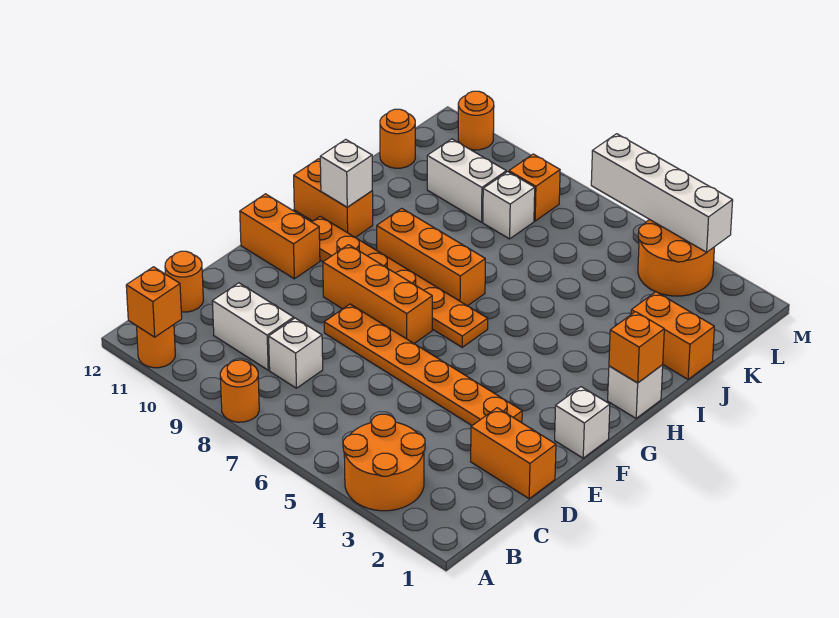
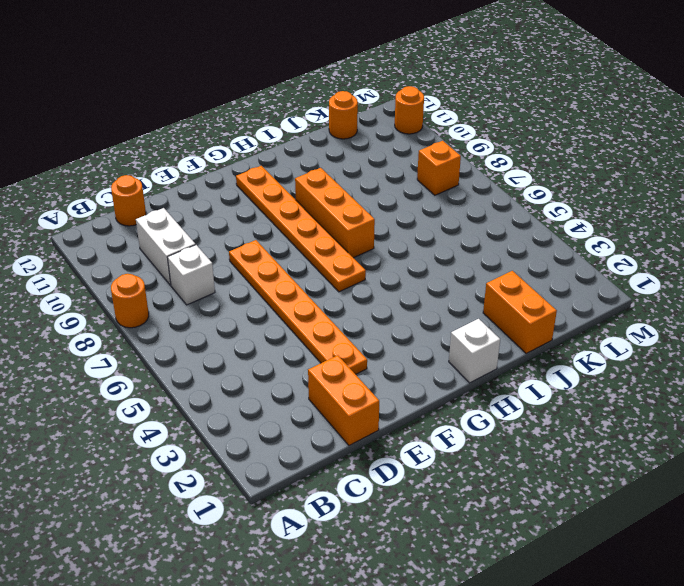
none -> orange 2x2 round brick [343,414,425,511]
none -> orange 1x1 round brick [137,325,175,368]
none -> white 1x1 brick [555,387,610,458]

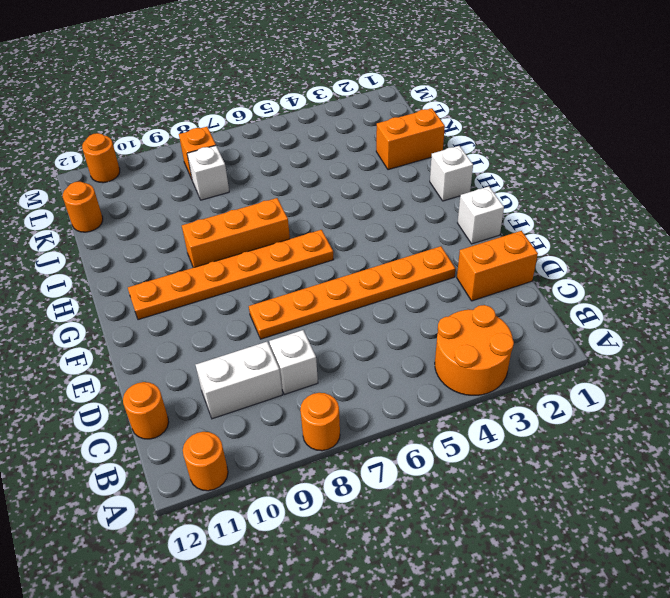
none -> orange 1x3 brick [323,245,432,343]
none -> orange 1x2 brick [240,194,320,279]
none -> orange 1x2 brick [294,159,373,237]

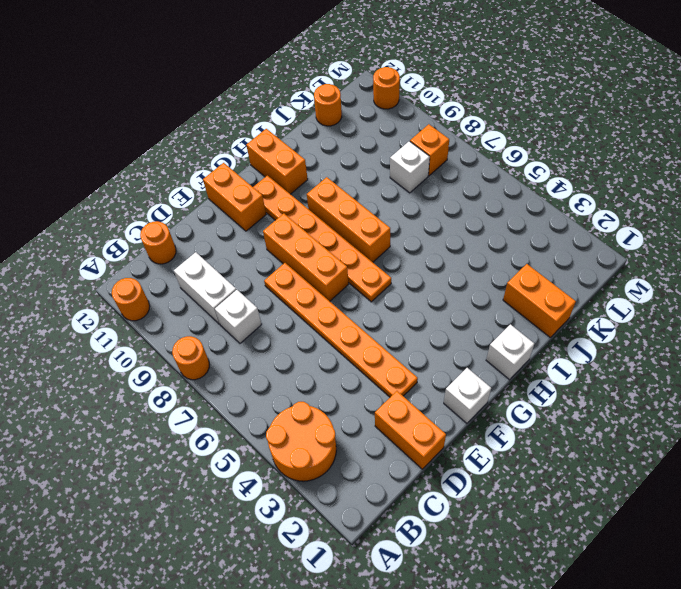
none -> white 1x2 brick [427,139,506,222]
none -> orange 2x2 round brick [638,219,714,296]
none -> orange 1x1 brick [126,267,182,337]

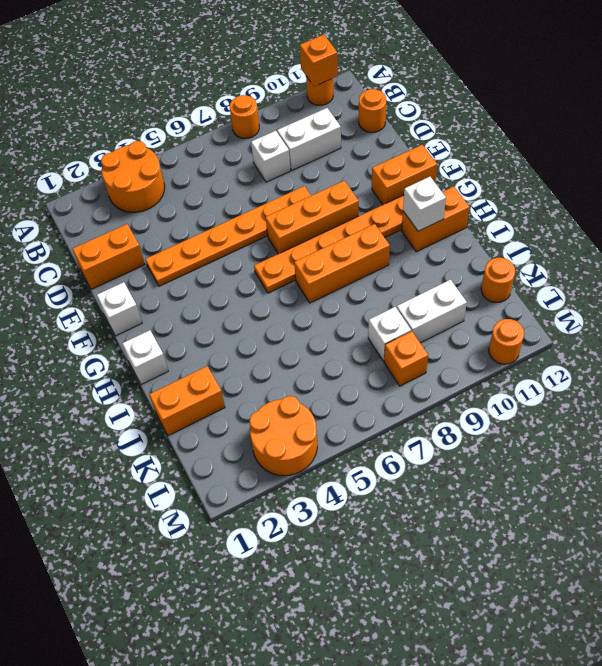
none -> orange 1x1 brick [609,312,664,383]
none -> white 1x4 brick [591,134,733,252]

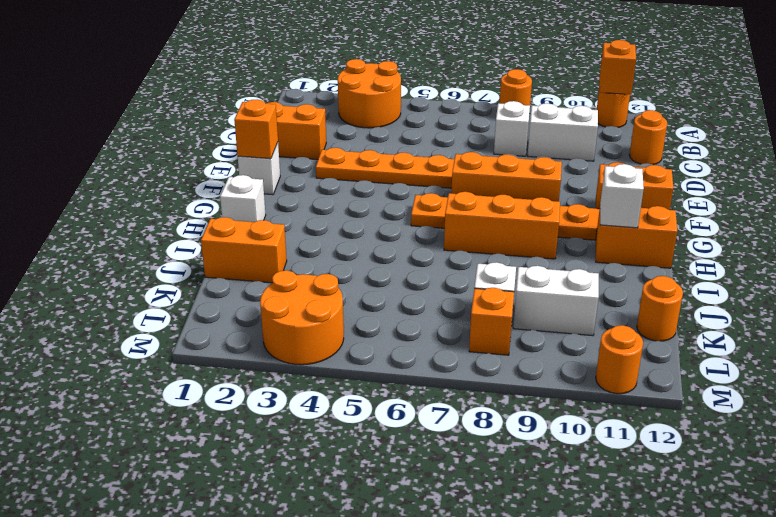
orange 1x1 brick [234,100,278,159] -> orange 1x1 brick moved to [609,312,664,383]
none -> white 1x4 brick [591,134,733,252]

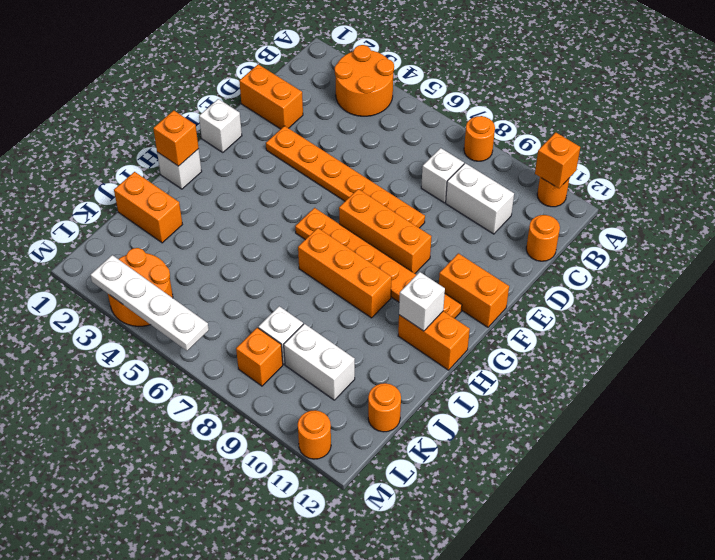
white 1x4 plate [90,255,209,351] -> white 1x4 brick [591,134,733,252]

